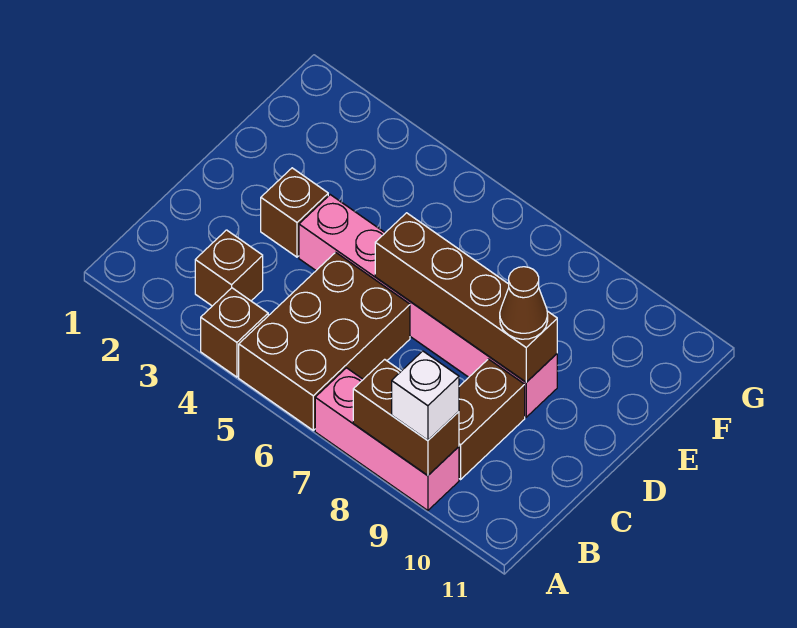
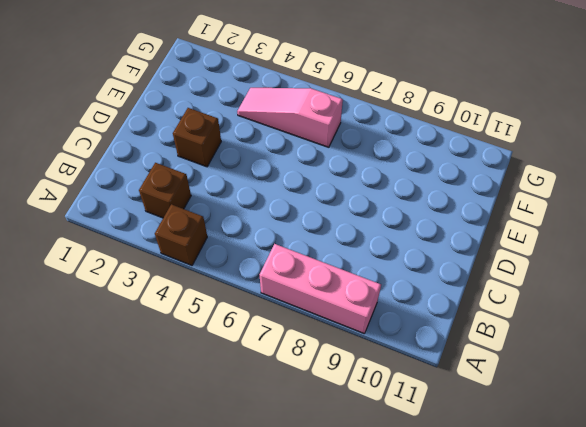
pink 1x3 slope [237,88,343,147] -> none
none -> brown 2x3 brick [239,252,410,430]
none -> brown 1x2 brick [459,359,525,479]

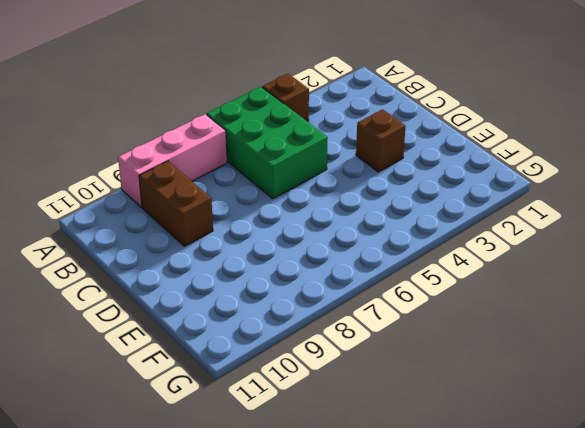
green 2x3 brick [207,87,328,198] -> brown 2x3 brick [239,252,410,430]
none -> brown 1x1 brick [195,230,263,306]
none -> pink 1x6 brick [299,195,557,417]

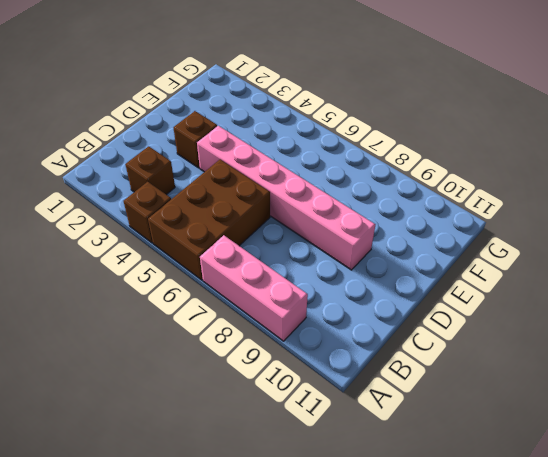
none -> brown 1x2 brick [459,359,525,479]
none -> brown 1x2 brick [353,359,459,476]

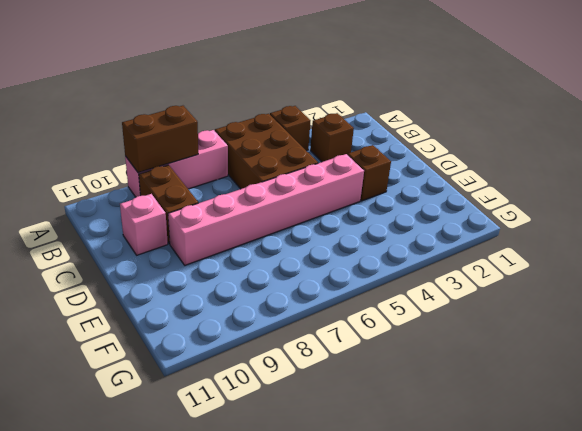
pink 1x1 brick [120,194,168,255] -> none
none -> brown 1x4 brick [375,213,557,382]
none -> white 1x1 brick [392,351,459,440]

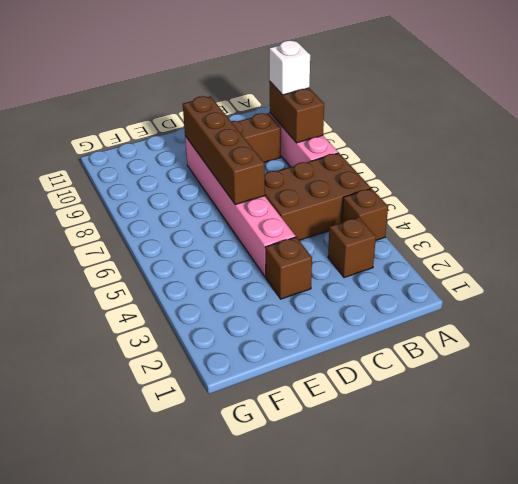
none -> brown 1x1 cone [500,267,548,339]

